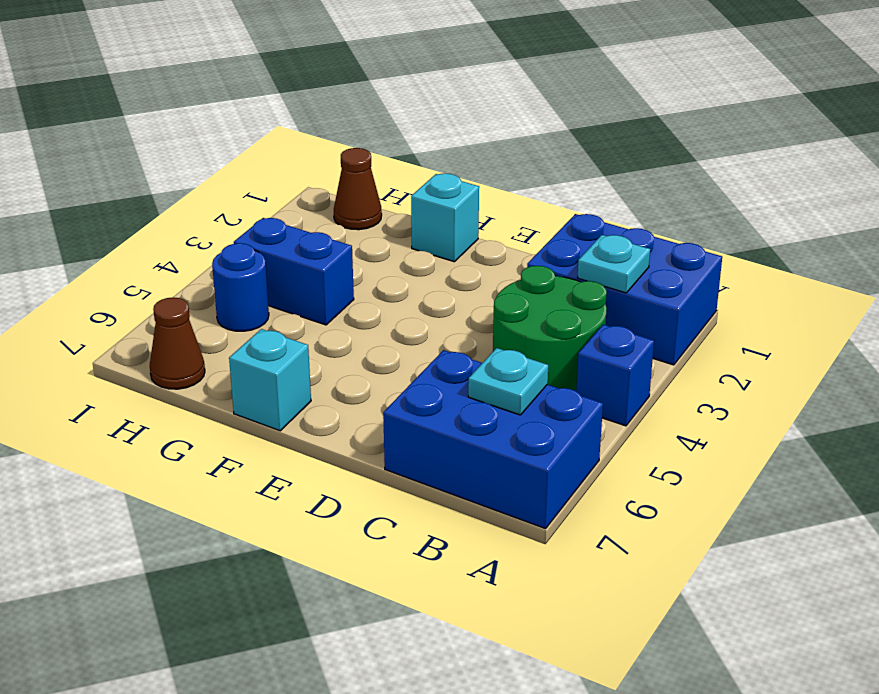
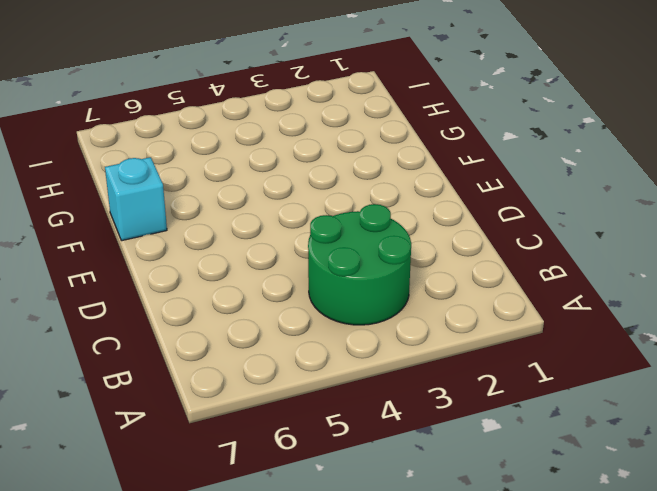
none -> blue 2x3 brick [527,214,722,365]
none -> blue 1x1 brick [576,324,654,426]
none -> blue 2x3 brick [383,350,603,529]

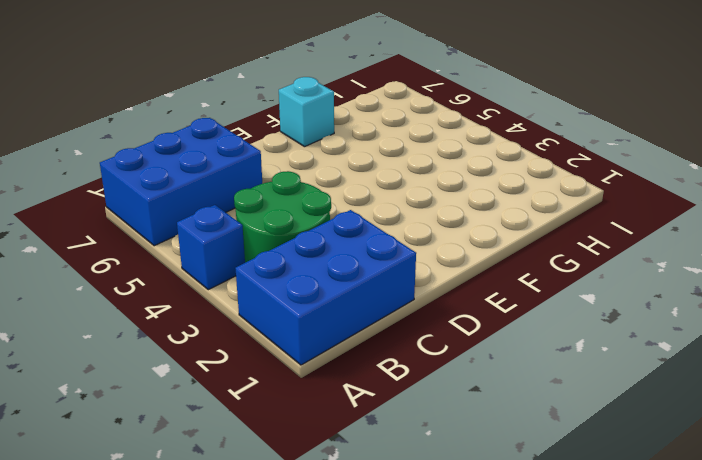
none -> cyan 1x1 brick [411,173,479,262]
none -> blue 1x2 brick [234,218,354,325]
none -> brown 1x1 cone [334,148,382,230]

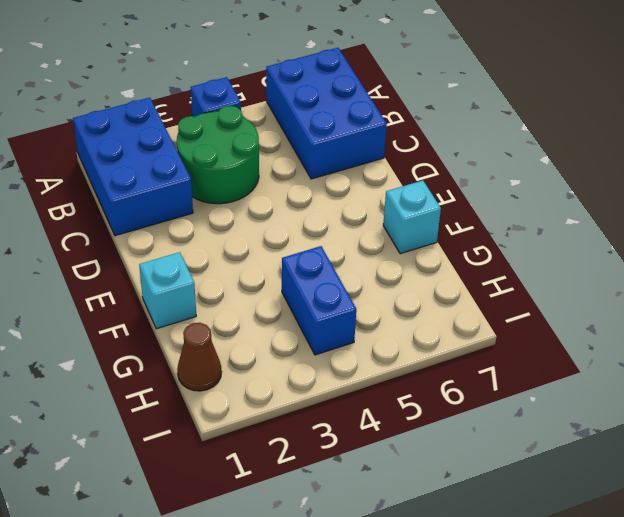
none -> blue 1x1 round brick [212,243,269,331]
none -> brown 1x1 cone [150,297,205,389]
none -> cyan 1x1 plate [578,235,650,293]

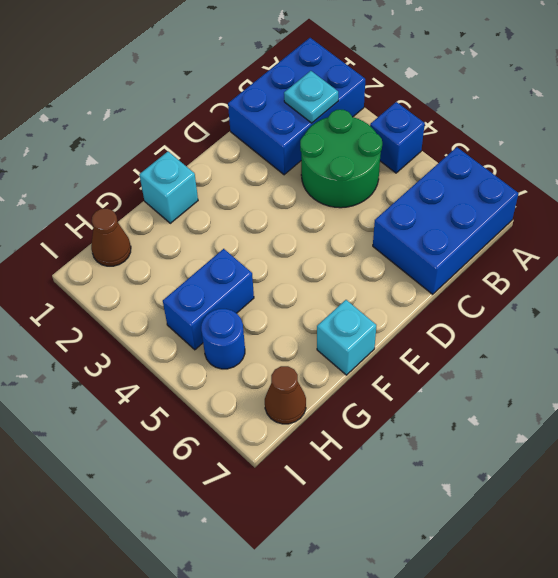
none -> cyan 1x1 plate [468,348,548,415]

